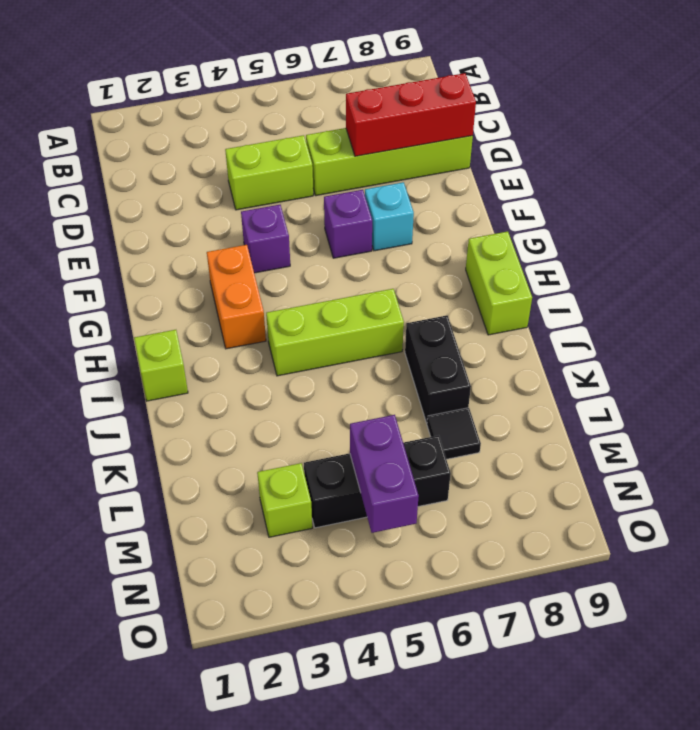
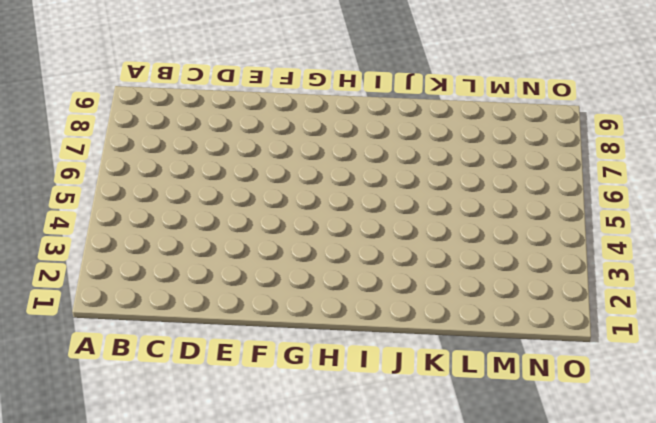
none -> lime 1x2 brick [225,135,313,210]
none -> lime 1x4 brick [306,128,473,196]
none -> purple 1x1 brick [241,205,290,273]

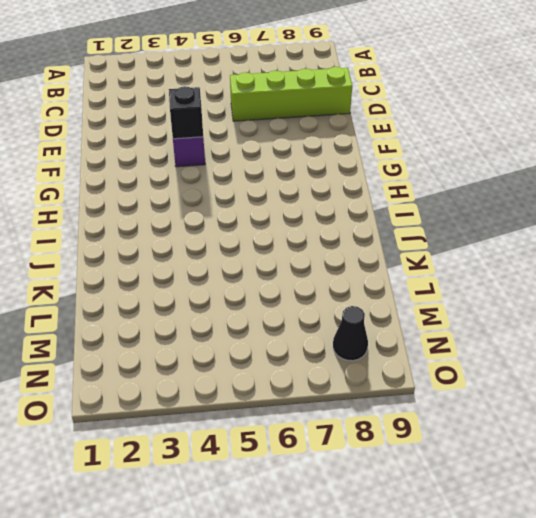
black 1x1 brick [169,86,203,139] -> none
black 1x1 cone [333,306,368,361] -> none
none -> lime 1x2 brick [225,135,313,210]
none -> purple 1x1 brick [324,190,372,258]
none -> cyan 1x1 brick [365,182,414,251]

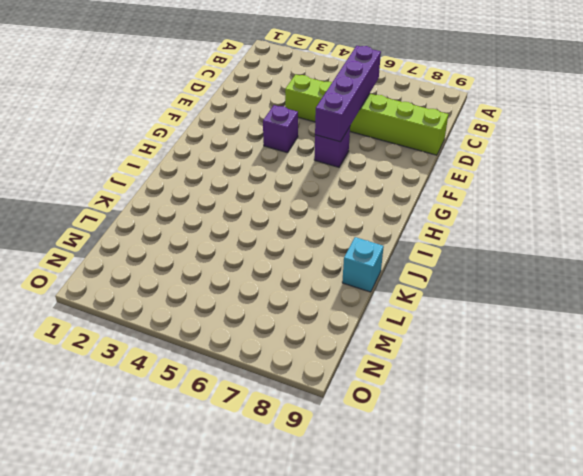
purple 1x4 brick [315,46,381,142] -> none
cyan 1x1 brick [342,237,384,292] -> cyan 1x1 brick moved to [365,182,414,251]
none -> orange 1x2 brick [207,245,266,349]
none -> lime 1x2 brick [466,231,532,335]
none -> lime 1x1 brick [134,330,188,401]

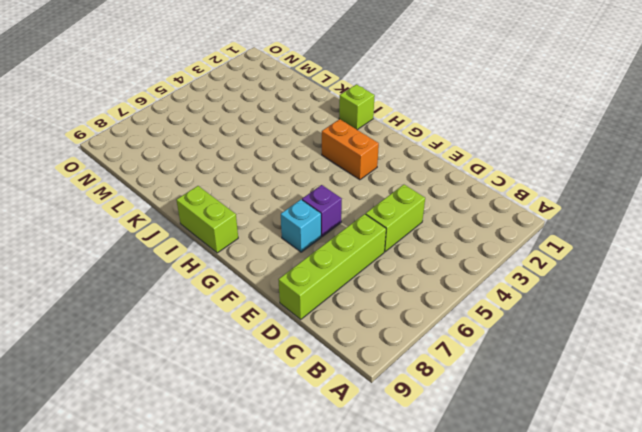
none -> purple 1x1 brick [241,205,290,273]
none -> lime 1x3 brick [266,289,404,376]
none -> black 1x2 brick [405,315,471,423]

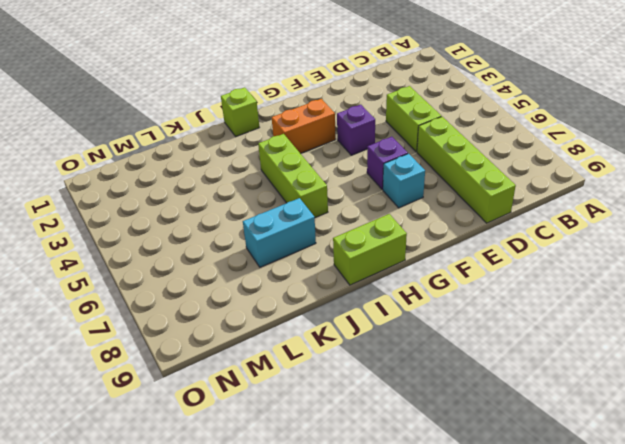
cyan 1x2 brick [243,198,316,267] -> black 1x2 brick [405,315,471,423]
none -> black 1x1 tile [427,408,481,459]
none -> lime 1x1 brick [257,463,312,537]
none -> black 1x3 brick [304,435,451,528]

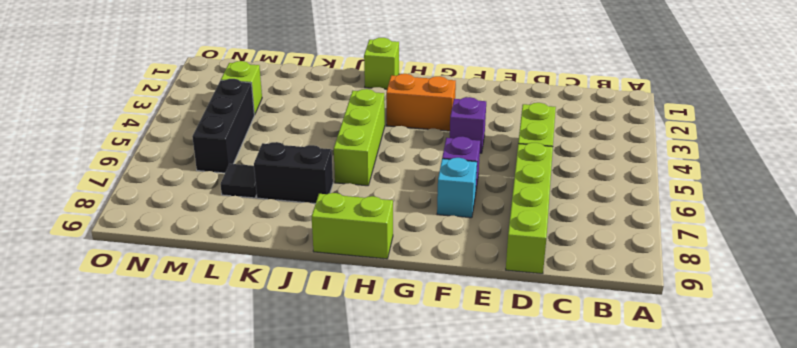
none -> red 1x3 brick [346,73,476,156]
none -> purple 1x2 brick [350,415,419,533]

